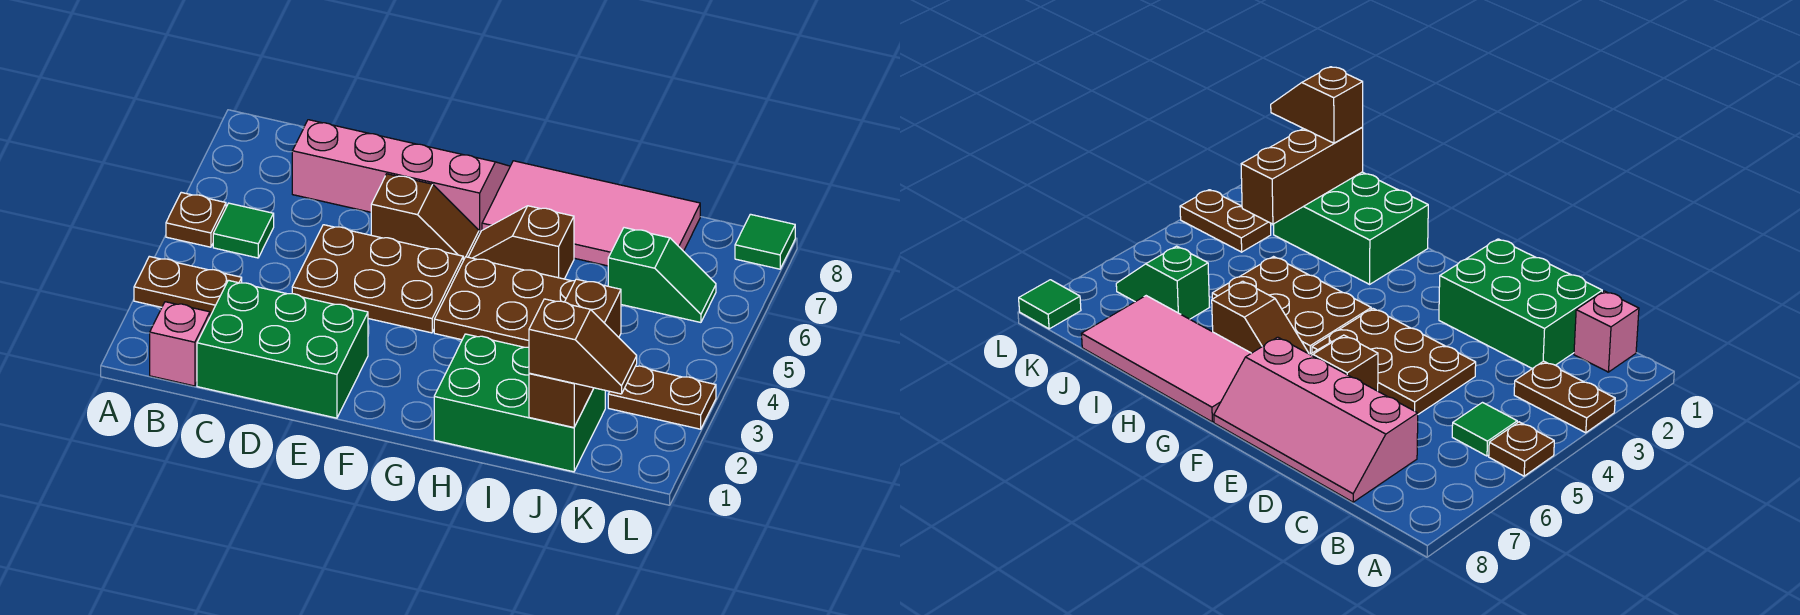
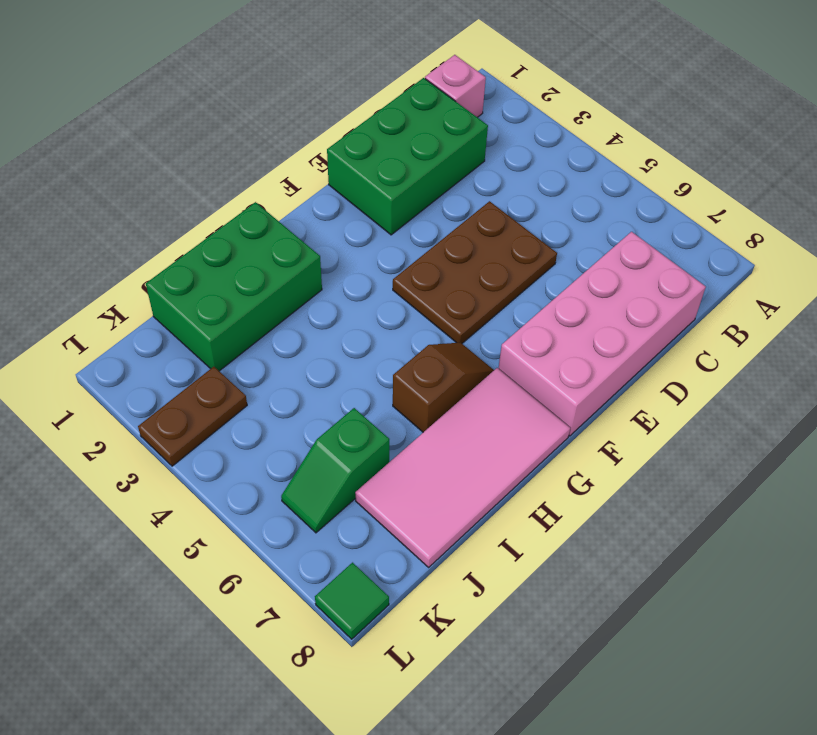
pink 2x4 brick [498,232,706,436] -> pink 2x4 slope [292,120,510,235]
none -> brown 1x2 plate [134,256,242,316]
none -> brown 1x1 plate [166,192,226,247]
none -> green 1x1 tile [213,203,274,258]

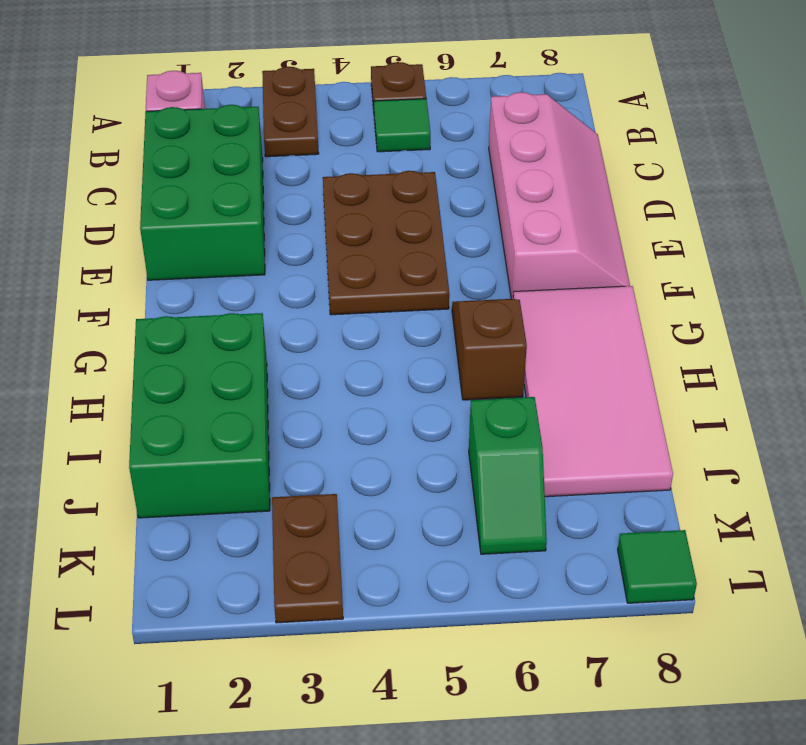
none -> brown 1x2 slope [371,174,479,260]
none -> brown 2x3 plate [434,257,575,347]
none -> brown 1x3 brick [529,279,621,427]

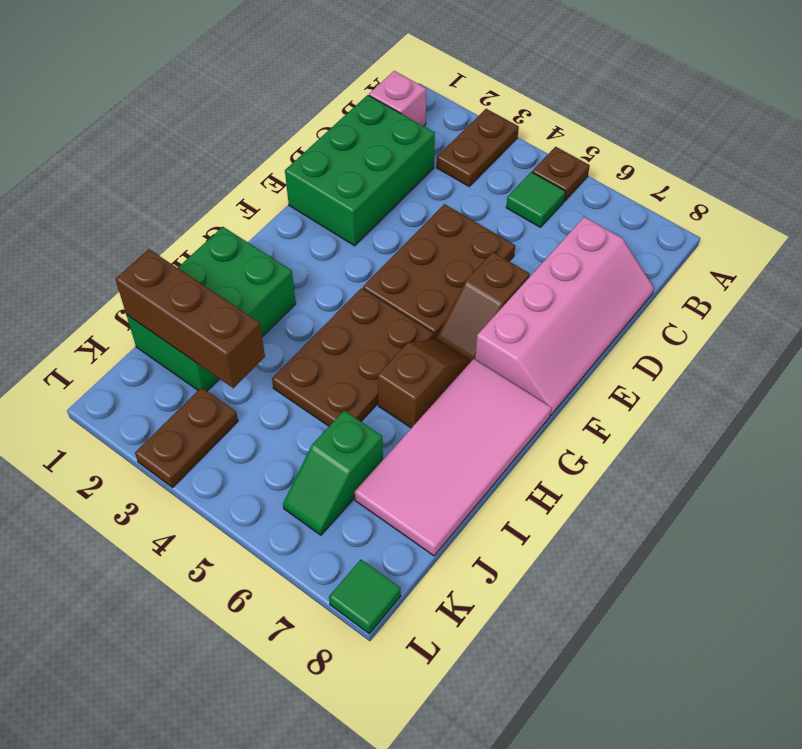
none -> brown 1x2 slope [529,299,637,394]

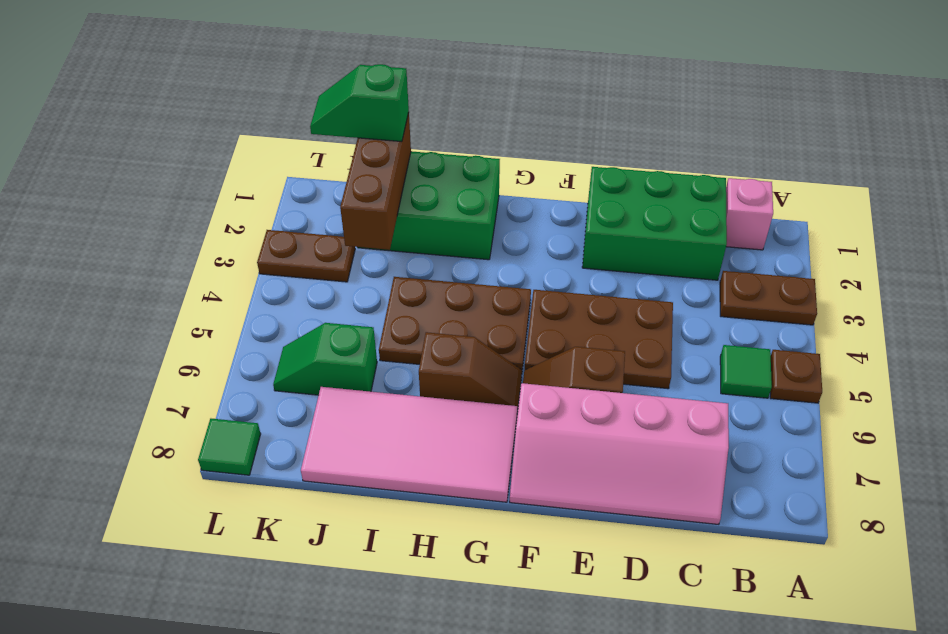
green 1x2 slope [310,64,409,142] -> brown 1x2 slope [529,299,637,394]

